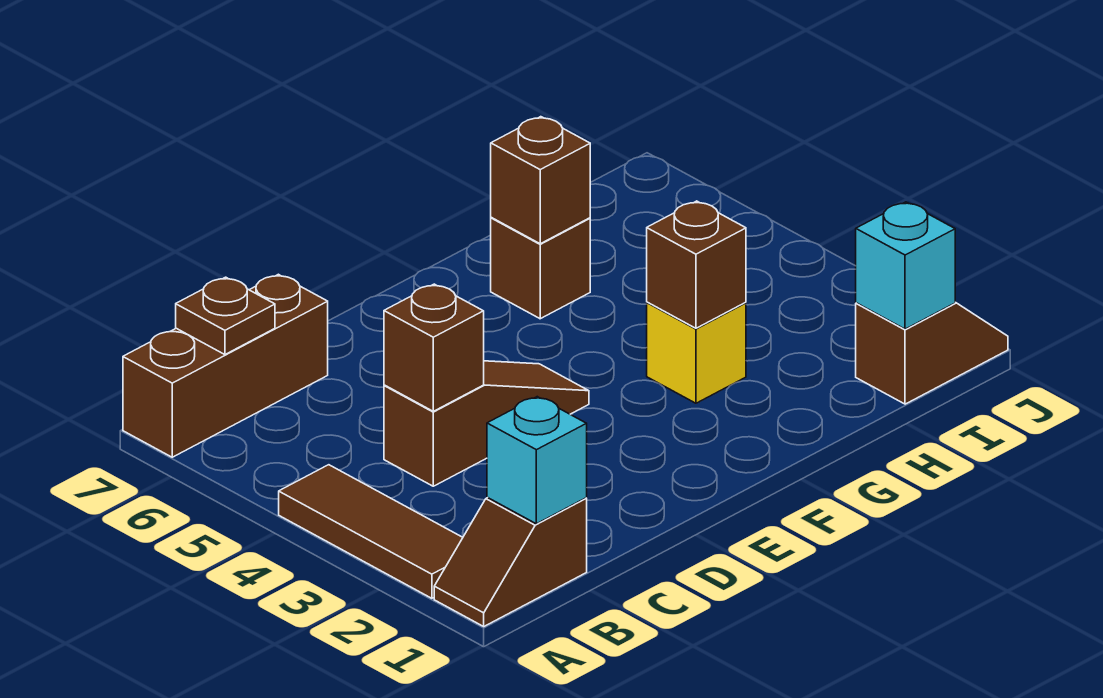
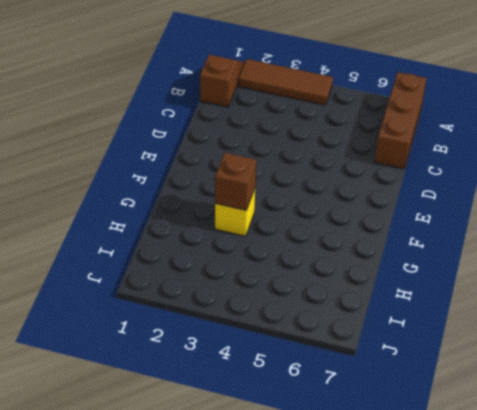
none -> brown 1x3 slope [384,361,589,486]
none -> brown 1x1 brick [491,217,590,319]
none -> brown 1x2 slope [856,302,1008,404]

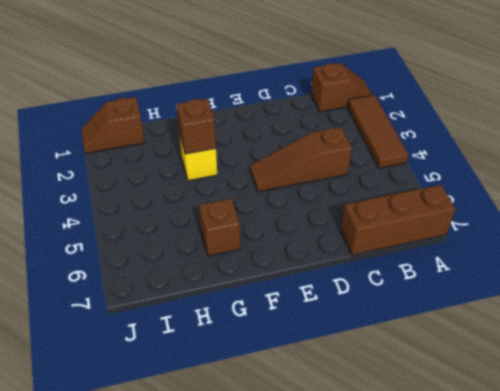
none -> cyan 1x1 brick [487,397,587,524]
none -> brown 1x1 plate [176,277,275,355]
none -> brown 1x1 brick [384,284,484,411]

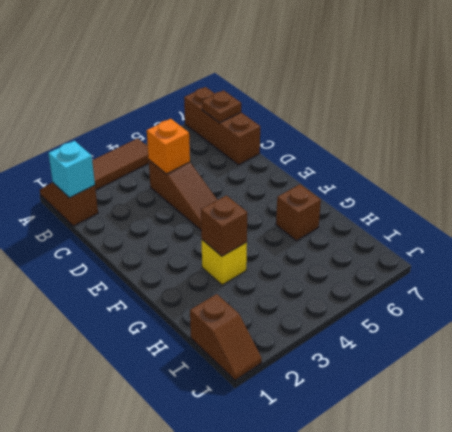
orange 1x1 brick [147,119,190,174] -> brown 1x1 brick [384,284,484,411]
none -> brown 1x1 brick [491,117,590,244]
none -> cyan 1x1 brick [856,202,955,329]

